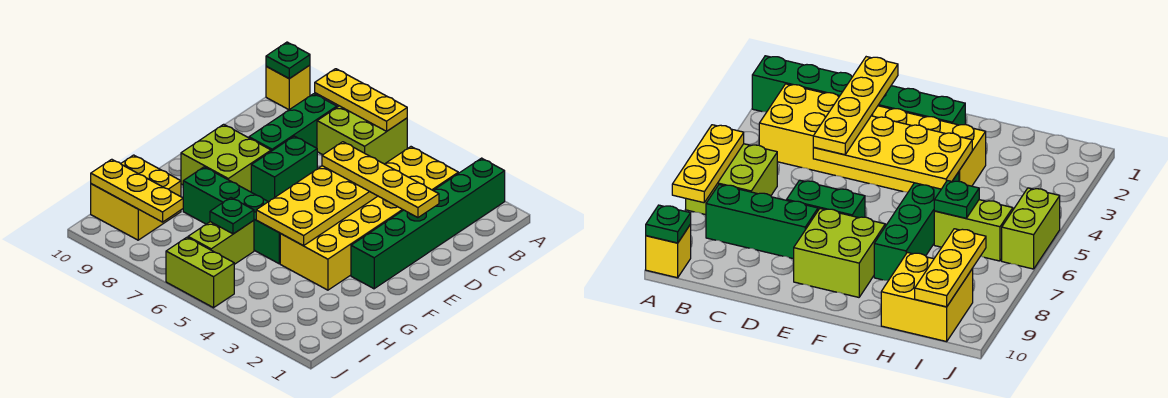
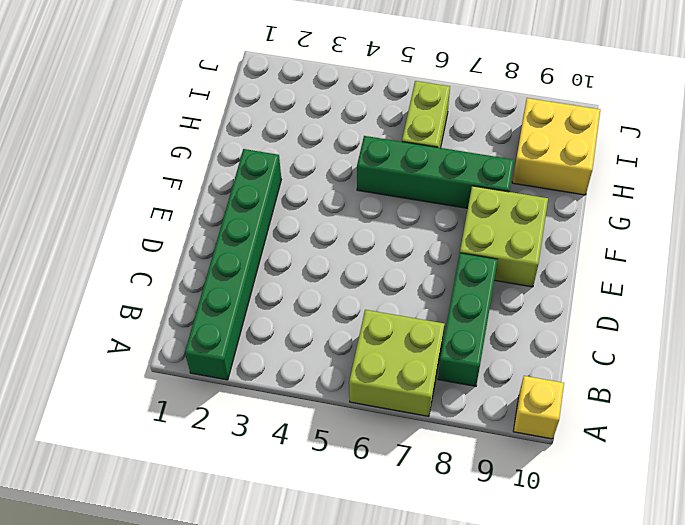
none -> yellow 2x6 brick [280,147,458,290]
none -> green 1x2 brick [251,136,317,202]
none -> lime 1x2 brick [166,237,234,308]

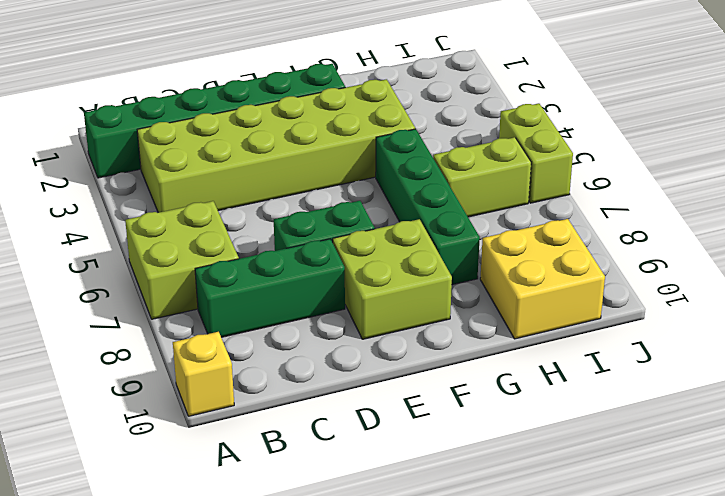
lime 2x6 brick [137,79,415,213] -> yellow 2x6 brick [280,147,458,290]
none -> yellow 1x3 plate [315,69,407,131]
none -> green 1x1 plate [266,42,310,79]
none -> yellow 2x4 plate [256,166,377,246]

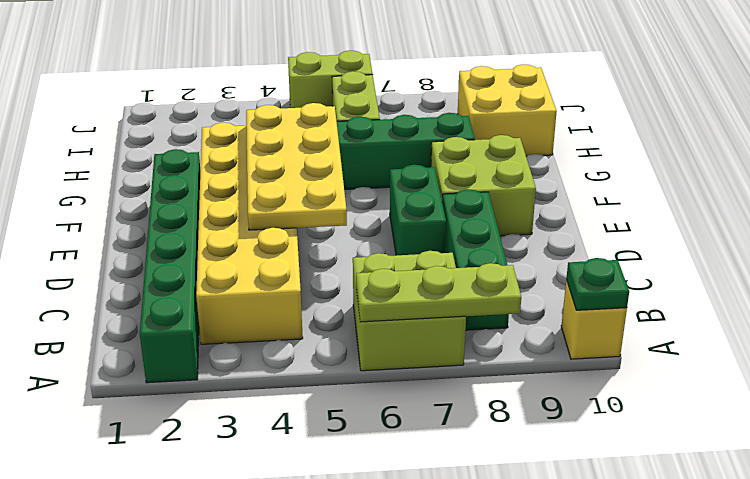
lime 1x3 plate [356,263,521,322] -> yellow 1x3 plate [315,69,407,131]
none -> green 1x1 plate [210,198,254,234]
none -> yellow 1x3 plate [91,159,183,222]
none -> yellow 1x4 plate [322,142,439,218]

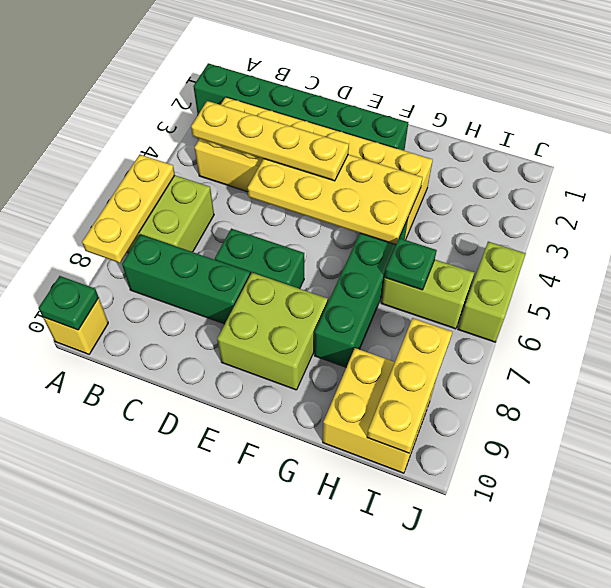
yellow 1x4 plate [191,101,349,181] -> yellow 1x4 plate turned to [322,142,439,218]

